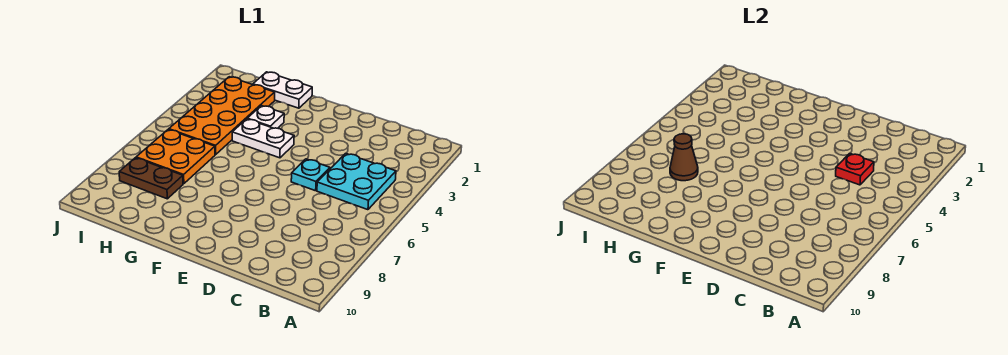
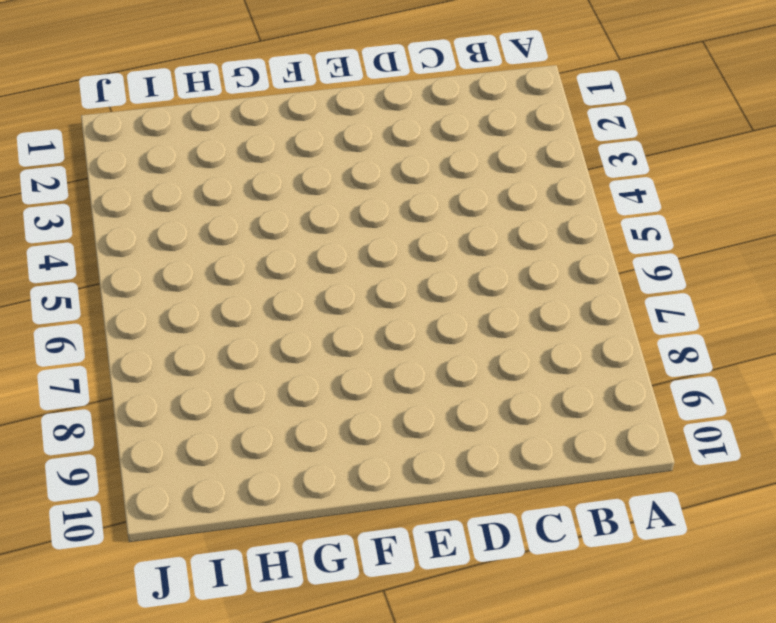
none -> cyan 2x2 plate [317,153,396,210]
none -> cyan 1x1 plate [291,159,330,191]

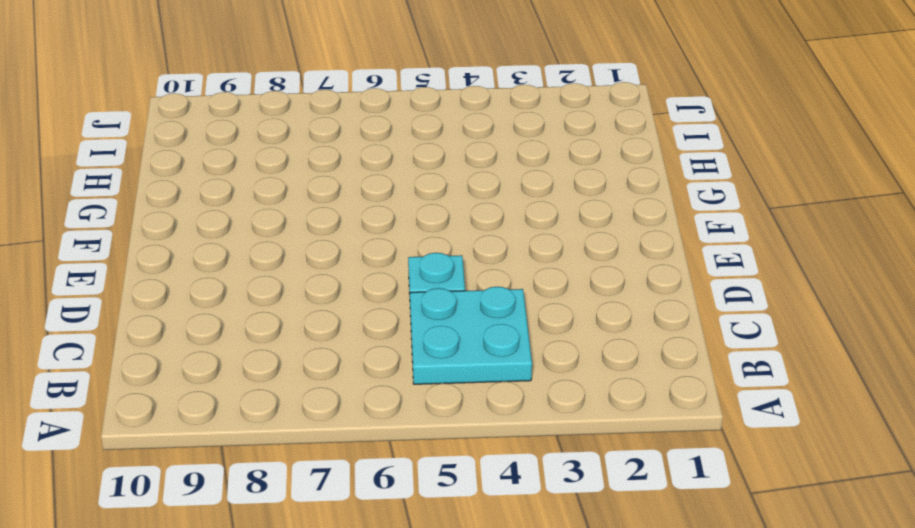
none -> white 1x2 plate [232,119,294,158]
none -> white 1x2 plate [253,72,312,108]

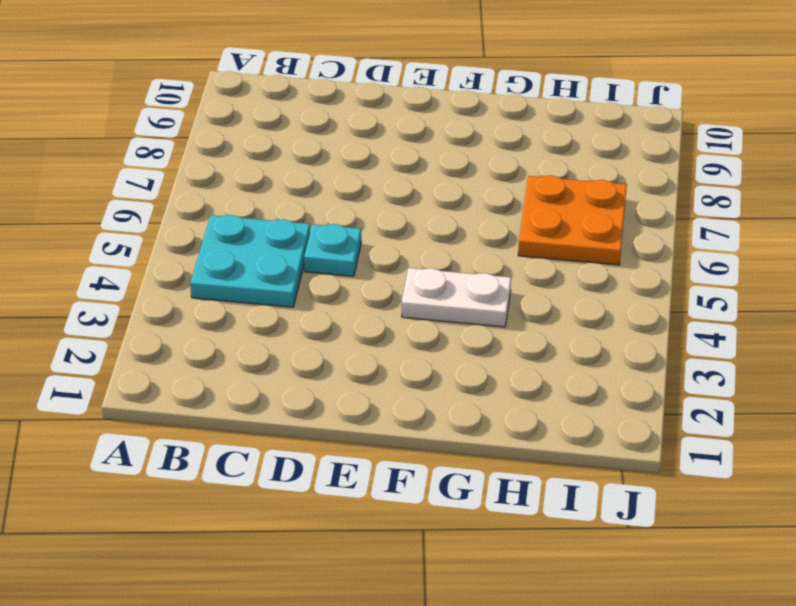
none -> white 1x2 plate [253,72,312,108]
none -> white 1x1 plate [247,106,284,128]

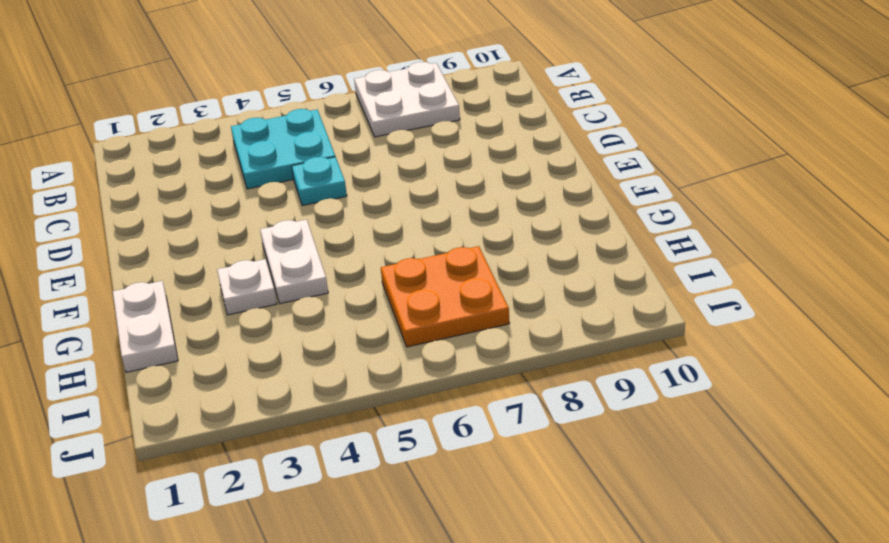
white 2x2 plate [354,62,460,137] -> none
none -> orange 2x4 plate [169,77,275,154]
none -> brown 1x2 plate [119,158,183,199]

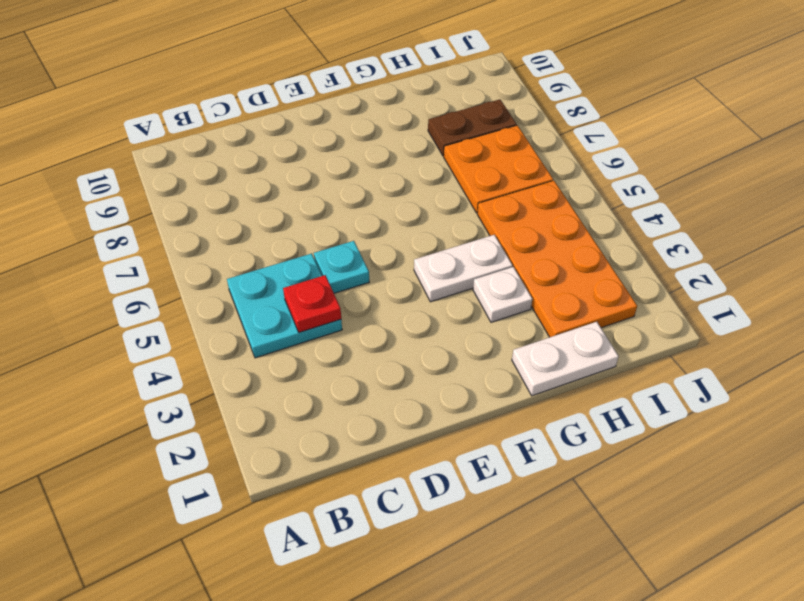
none -> brown 1x1 cone [670,134,698,181]

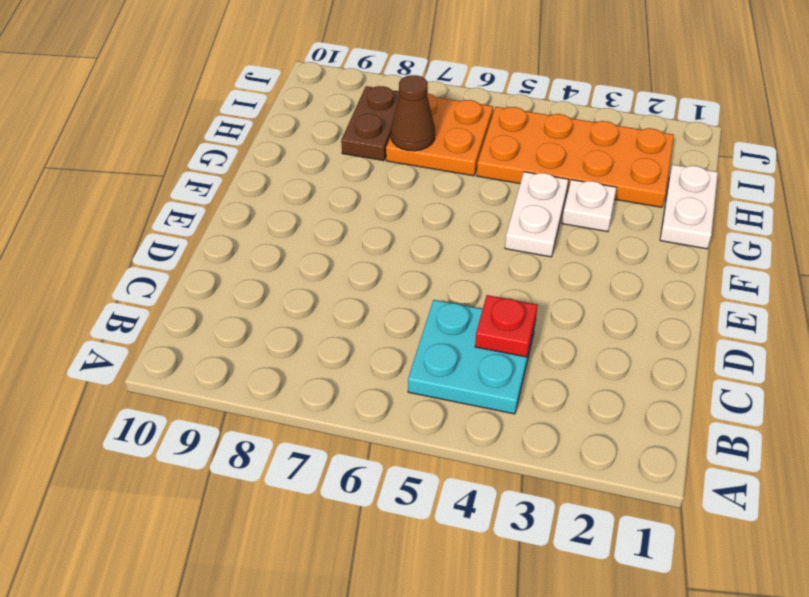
none -> cyan 1x1 plate [291,159,330,191]

